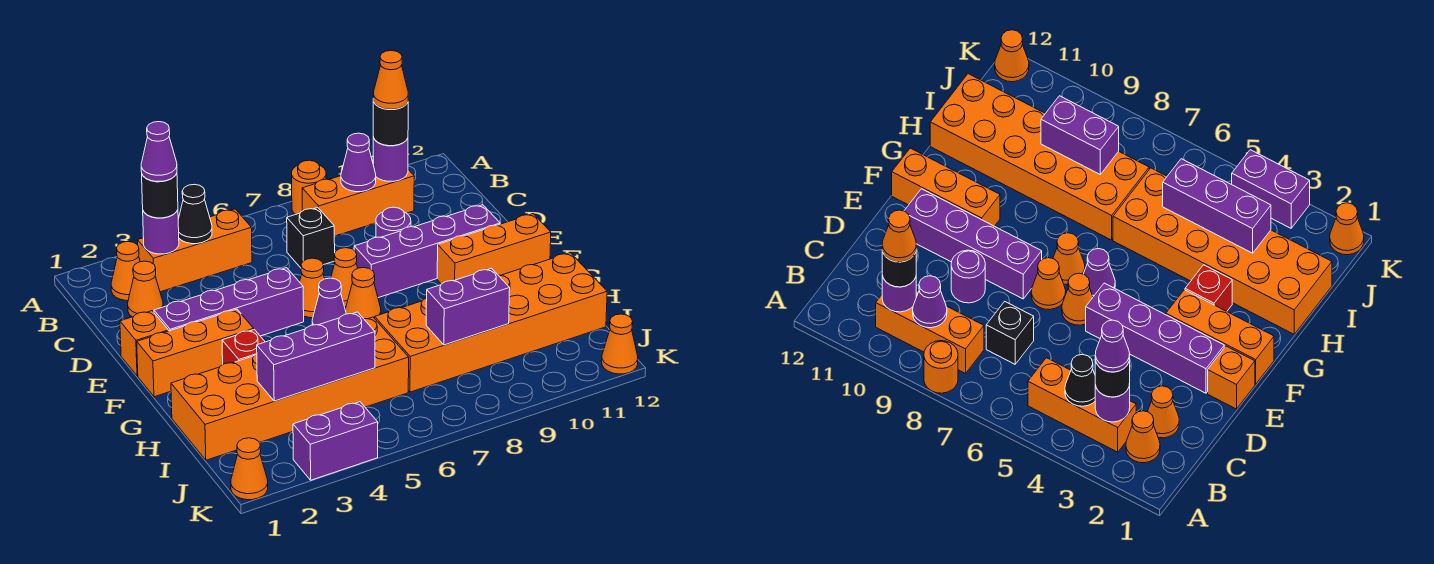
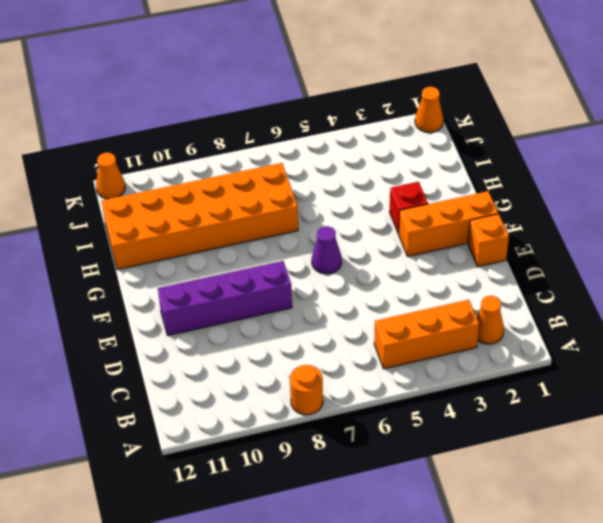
none -> orange 1x3 brick [302,170,414,236]
none -> orange 1x1 cone [128,261,163,317]
none -> black 1x1 brick [287,208,335,268]
none -> purple 1x1 round brick [376,207,411,237]

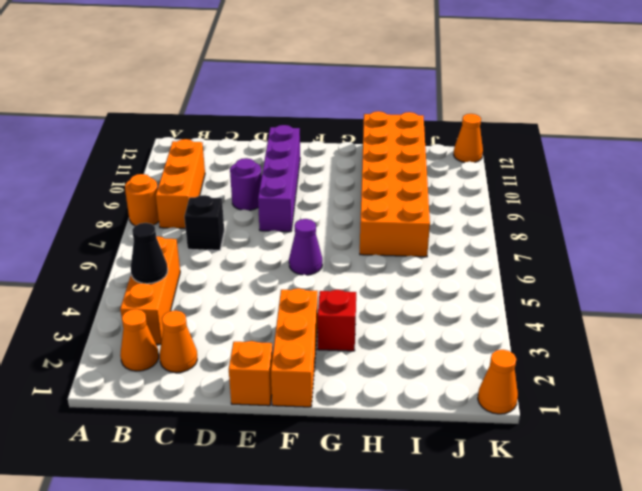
none -> purple 1x4 brick [154,268,304,336]
none -> orange 1x1 cone [300,258,325,318]
none -> orange 1x1 cone [331,248,358,307]
none -> orange 1x1 cone [346,268,381,319]

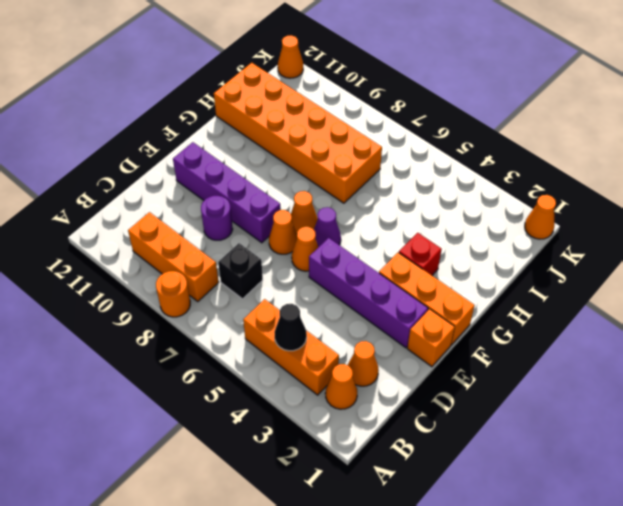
none -> orange 1x3 brick [437,214,551,284]
none -> orange 2x6 brick [171,317,409,460]
none -> purple 1x2 brick [293,402,378,480]
none -> purple 1x1 round brick [143,210,179,254]

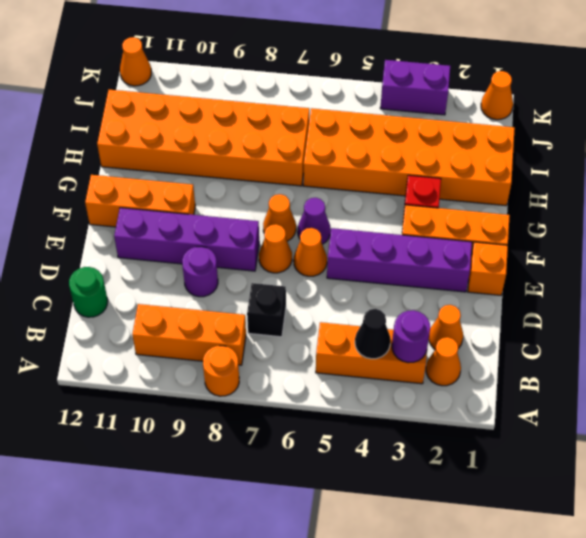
green 1x1 round brick [69,267,108,317] -> none
none -> purple 1x1 cone [341,133,376,192]
none -> purple 1x1 round brick [373,137,408,181]
none -> purple 1x3 brick [257,312,375,401]
none -> purple 1x2 brick [426,268,510,345]

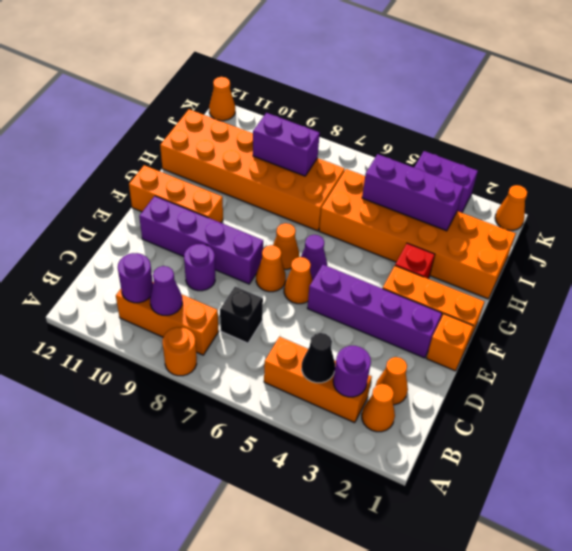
none -> black 1x1 round brick [142,173,178,218]
none -> black 1x1 round brick [373,99,408,146]
none -> purple 1x1 cone [141,122,177,181]
none -> orange 1x1 cone [373,50,408,109]

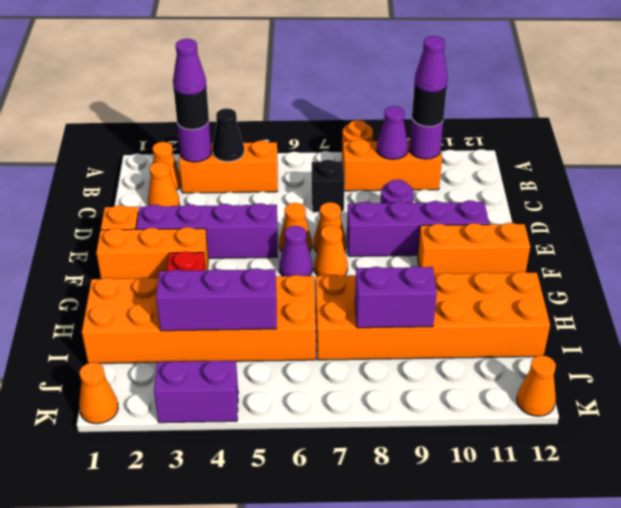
purple 1x1 cone [414,36,448,93] -> orange 1x1 cone [373,50,408,109]

